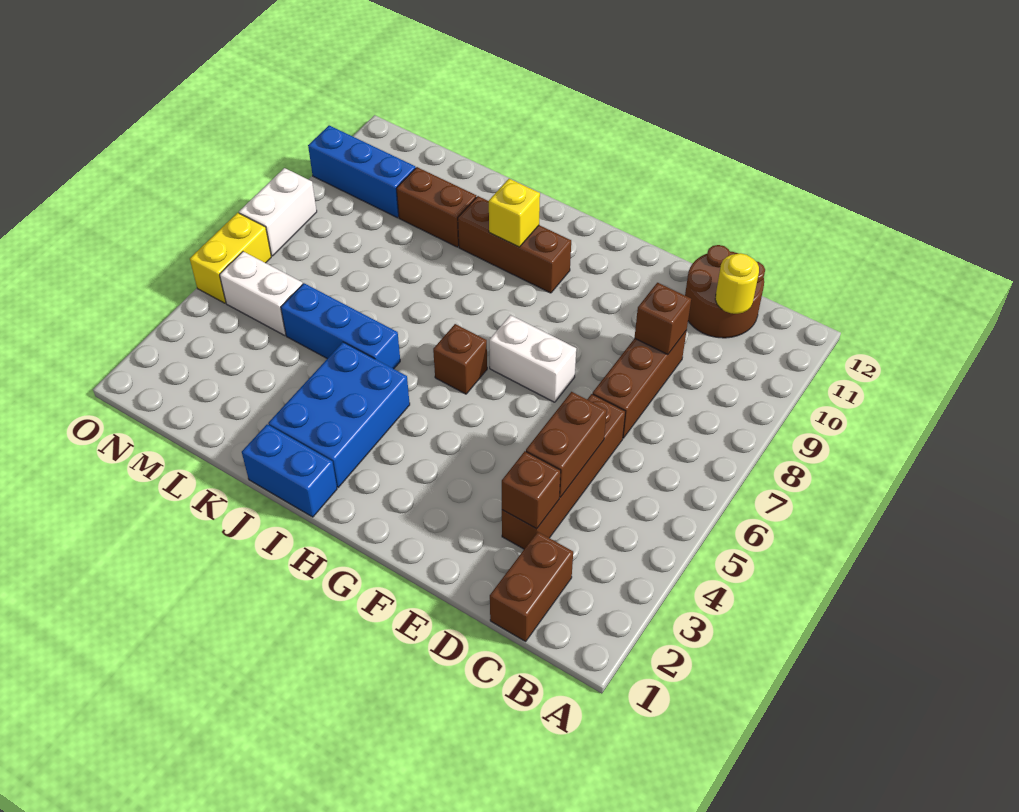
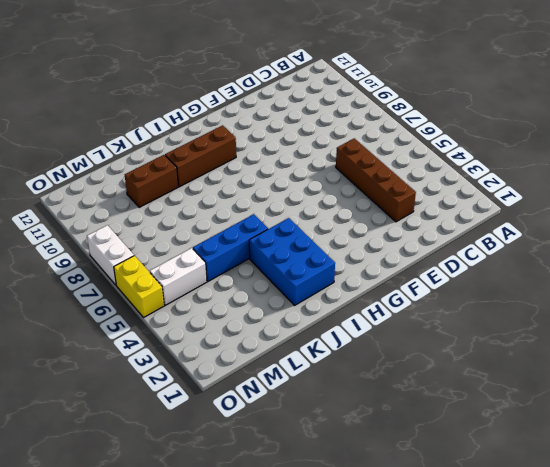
none -> brown 1x2 brick [490,532,573,641]
none -> brown 2x2 round brick [685,245,765,338]
none -> brown 1x3 brick [593,330,687,438]

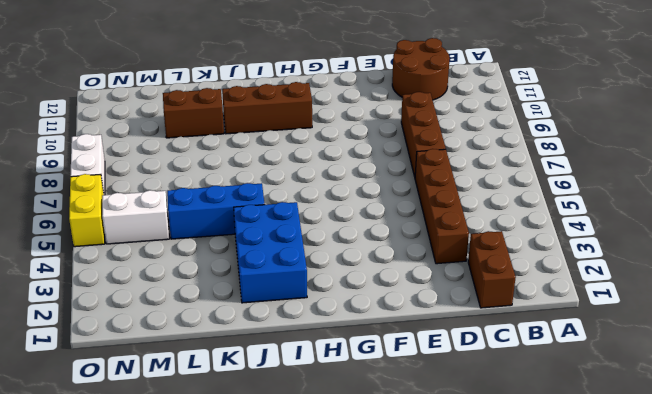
none -> white 1x2 brick [489,315,576,402]
none -> brown 1x1 brick [433,324,487,394]
none -> blue 1x2 brick [242,424,337,517]

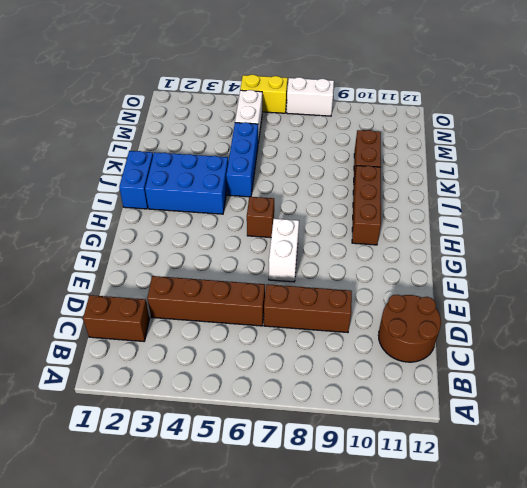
none -> blue 1x3 brick [308,125,415,218]
none -> yellow 1x1 round brick [715,253,759,314]
none -> brown 1x1 brick [502,451,561,529]

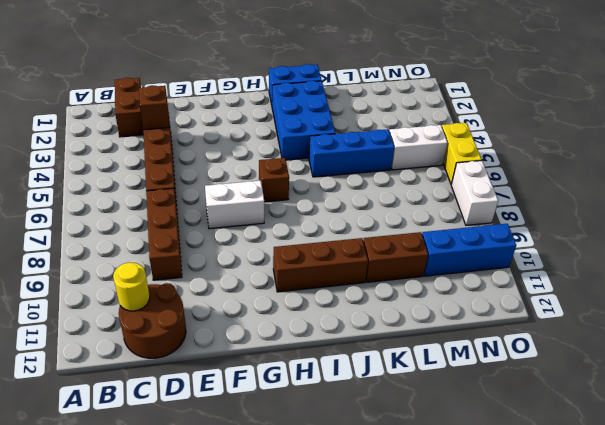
none -> brown 1x2 brick [526,392,607,497]
none -> brown 1x1 brick [635,283,691,355]
none -> yellow 1x1 brick [489,179,540,247]

